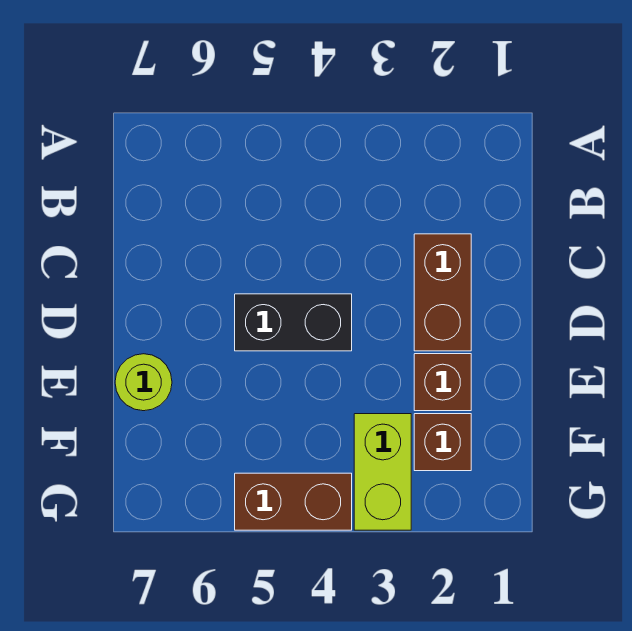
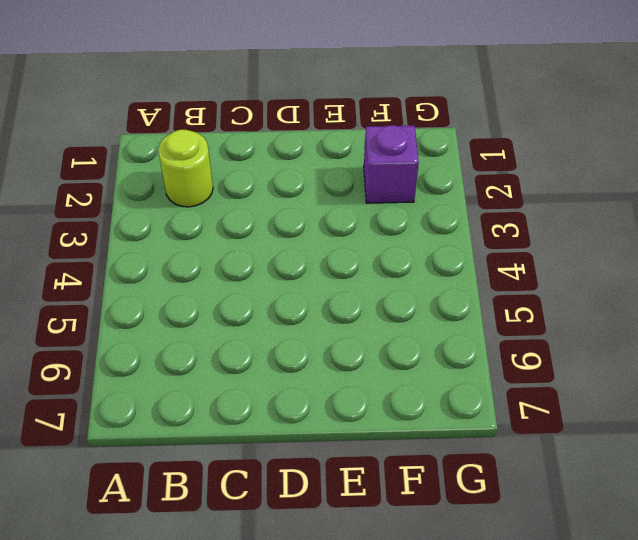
lime 1x1 round brick [158,130,213,207] -> lime 1x1 round brick moved to [115,354,172,411]
purple 1x1 brick [364,125,419,203] -> brown 1x1 brick [414,414,471,471]
none -> brown 1x2 brick [414,234,471,351]
none -> black 1x2 brick [235,294,352,351]

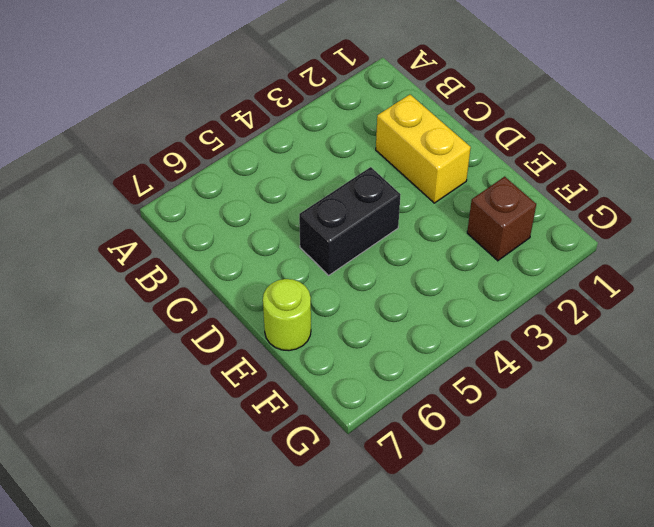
yellow 1x2 brick [376,95,471,203] -> brown 1x2 brick [414,234,471,351]
none -> brown 1x1 brick [414,354,471,411]
none -> lime 1x2 brick [354,414,411,530]

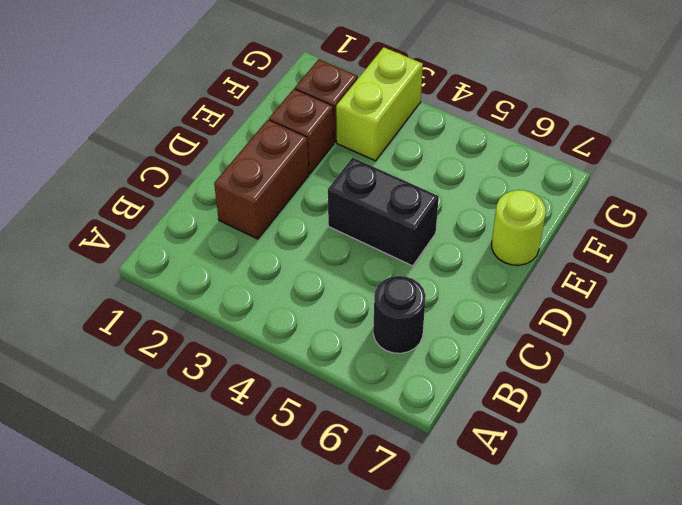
black 1x1 round brick [373,276,426,353] -> none
none -> brown 1x2 brick [235,473,352,530]

